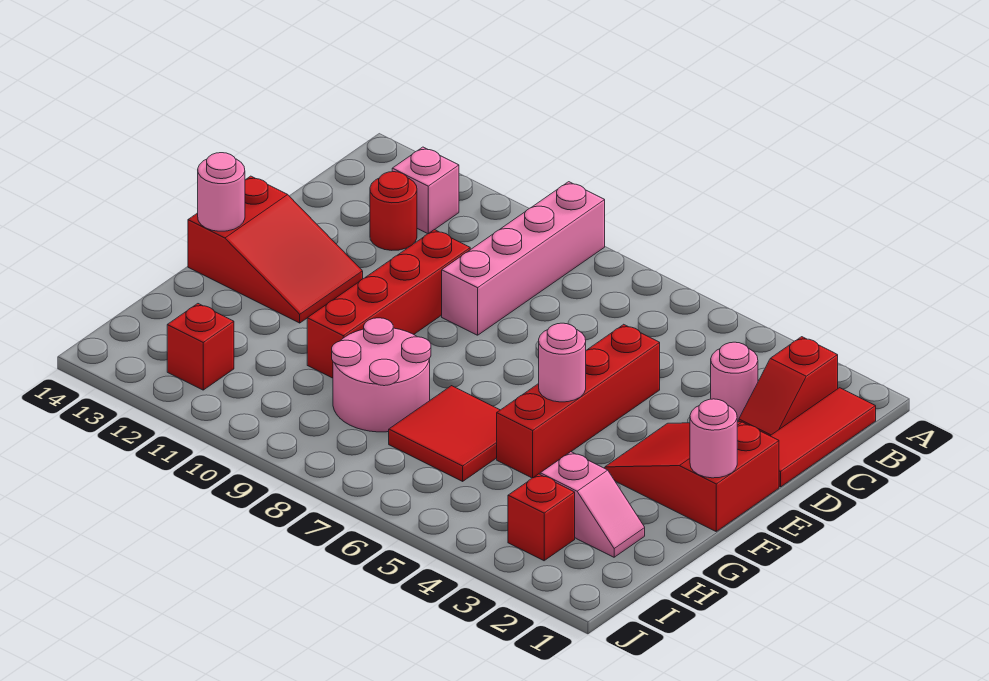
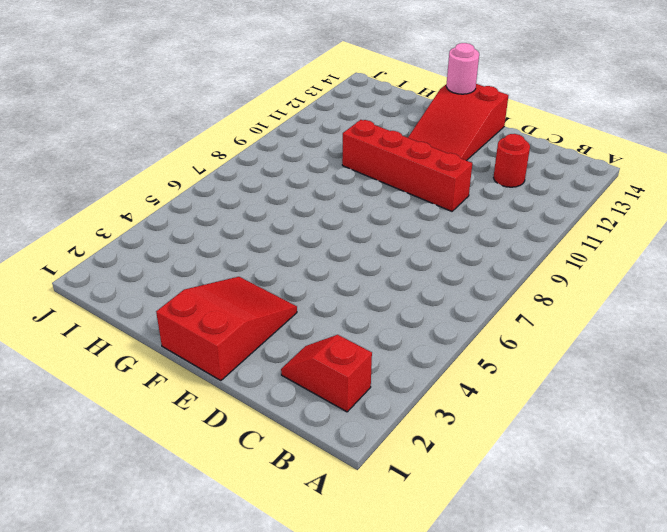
none -> pink 1x4 brick [442,182,605,335]
none -> red 1x3 tile [771,388,876,487]
none -> pink 1x1 brick [392,147,459,234]

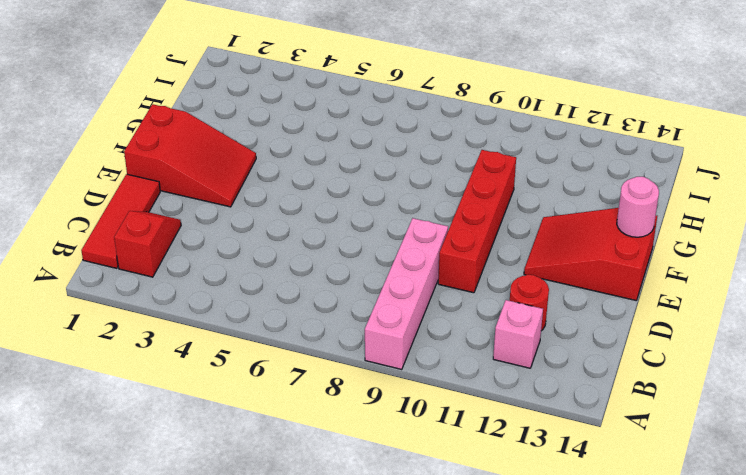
none -> pink 1x1 round brick [711,342,758,421]
none -> red 1x4 brick [497,324,660,478]
none -> red 2x2 tile [389,386,500,481]

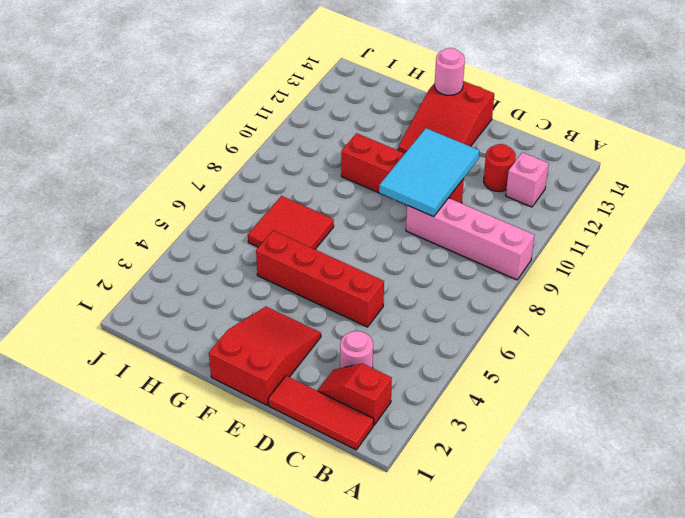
cyan 2x3 tile [379,128,479,217] -> none
none -> pink 2x2 round brick [332,318,431,432]
none -> pink 1x2 slope [540,452,645,557]
none -> red 1x1 brick [508,474,575,561]

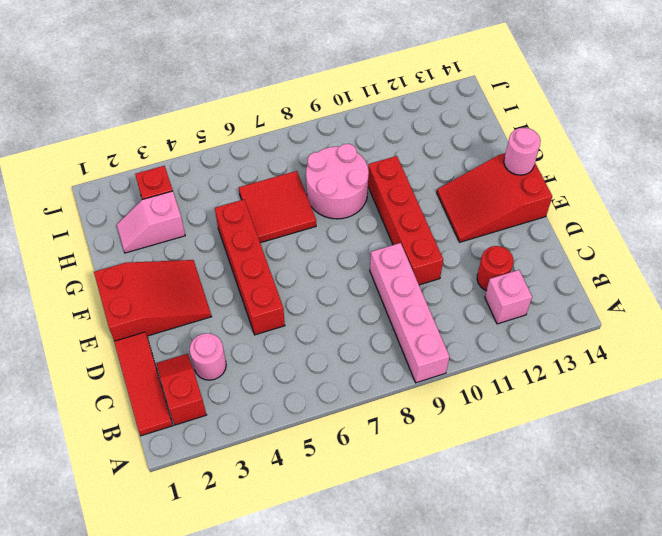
none -> red 1x1 brick [167,304,234,390]
none -> pink 1x1 round brick [690,399,737,478]
none -> pink 1x1 round brick [539,323,586,402]

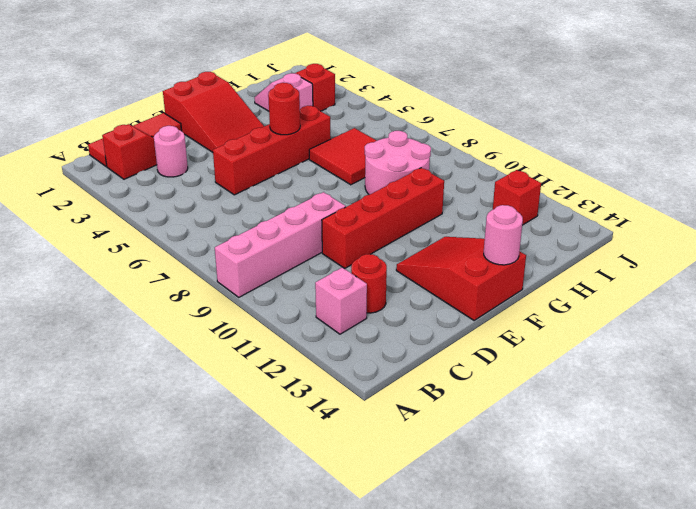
red 1x1 round brick [268,83,300,135] -> pink 1x1 round brick [539,323,586,402]
none -> pink 1x1 round brick [690,399,737,478]

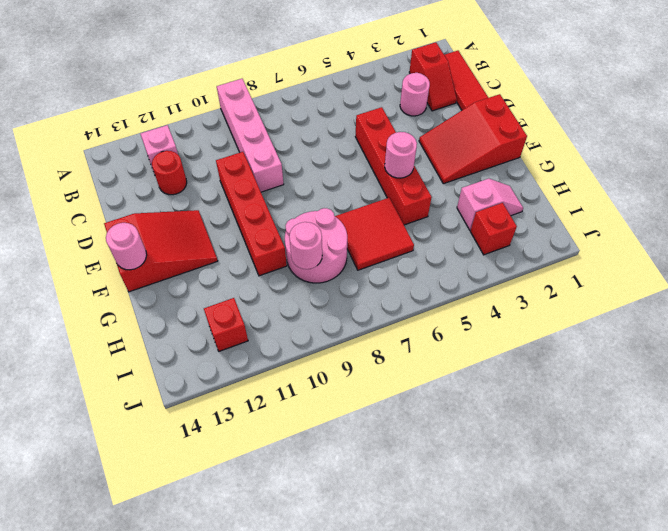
pink 1x1 round brick [289,222,322,269] -> pink 1x1 round brick moved to [690,399,737,478]

